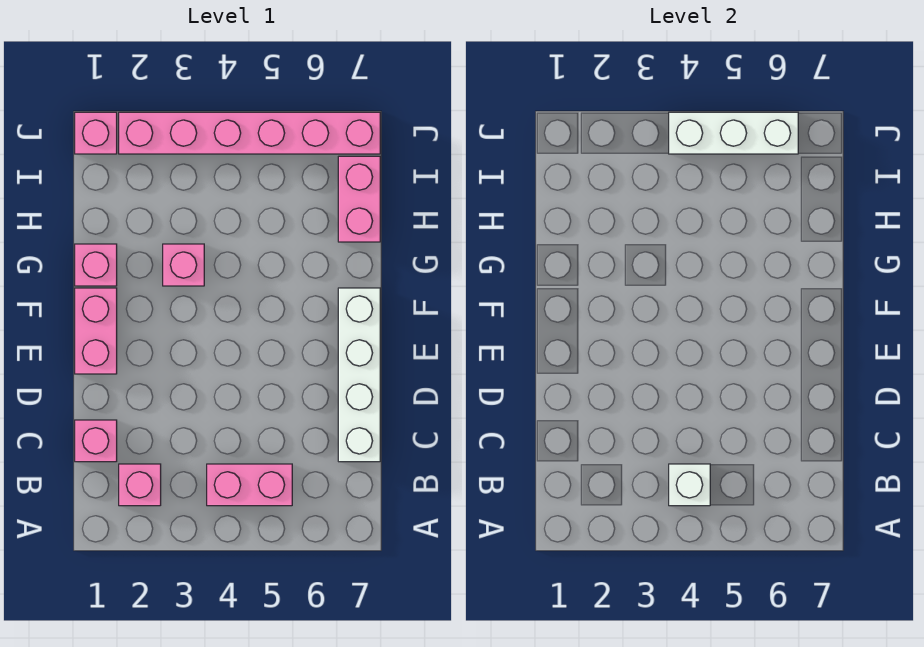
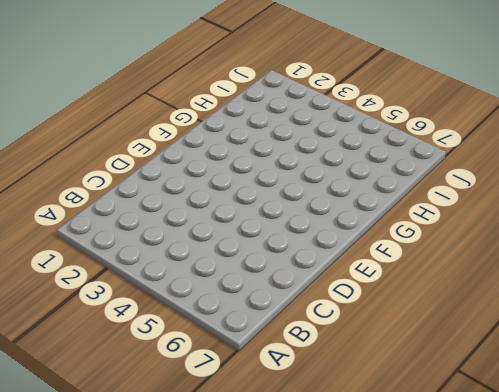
none -> pink 1x1 brick [119,464,161,506]
none -> pink 1x2 brick [207,464,292,506]
none -> pink 1x1 brick [75,420,117,462]

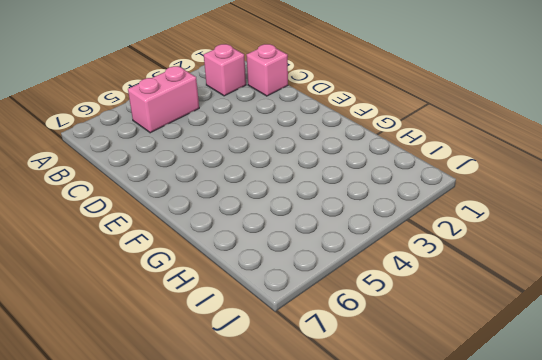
none -> white 1x4 brick [338,288,380,462]
none -> pink 1x2 brick [75,288,117,374]
none -> pink 1x1 brick [75,244,117,286]

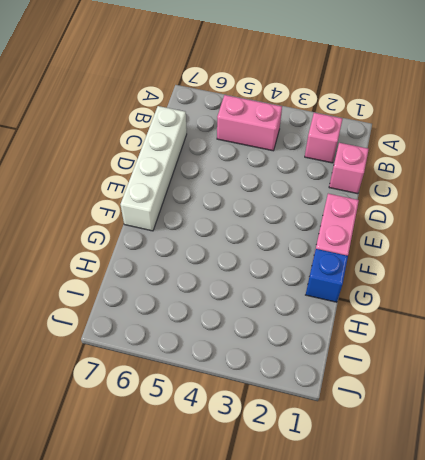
blue 1x1 brick [306,249,348,302] -> pink 1x1 brick [75,244,117,286]
none -> pink 1x1 brick [163,244,204,286]
none -> pink 1x2 brick [338,156,380,242]
none -> pink 1x1 brick [75,112,117,154]

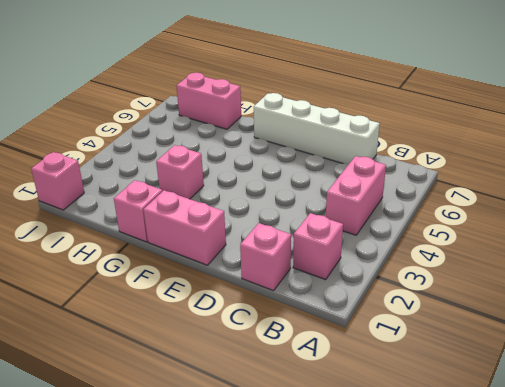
none -> pink 1x6 brick [119,112,380,154]
none -> white 1x1 brick [669,464,710,506]
none -> white 1x3 brick [669,112,798,154]

